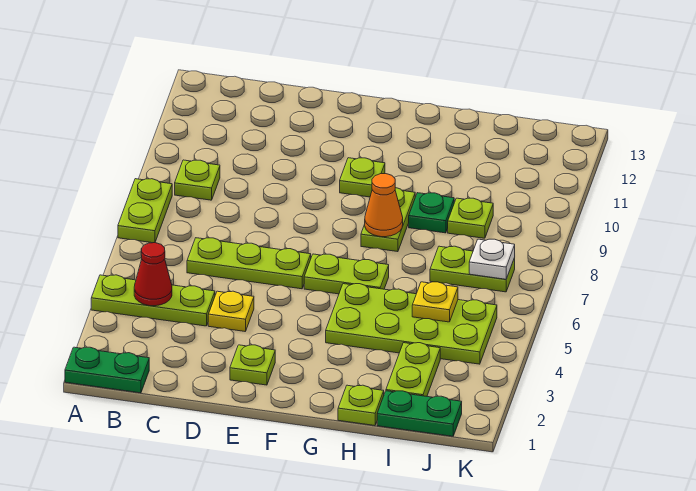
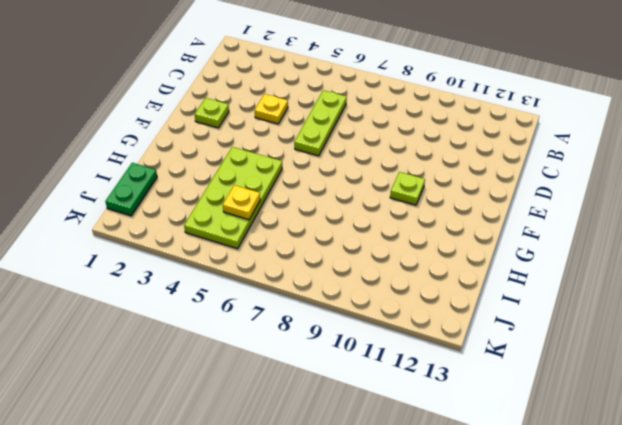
none -> green 1x2 plate [65,347,149,393]
none -> lime 1x3 plate [91,275,215,326]
none -> lime 1x2 plate [118,179,172,243]

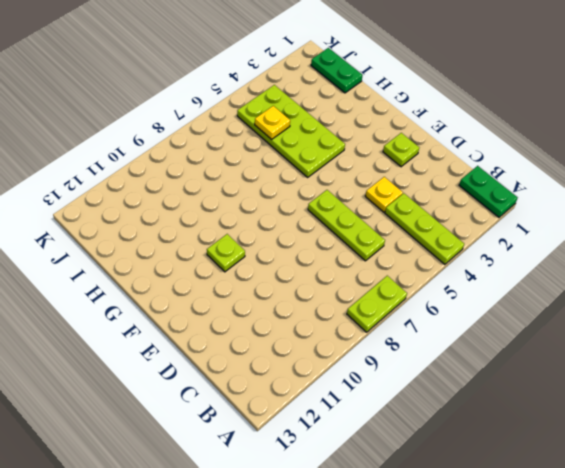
none -> lime 1x1 plate [175,160,220,200]
none -> lime 1x2 plate [304,254,389,294]
none -> lime 1x2 plate [361,188,415,252]

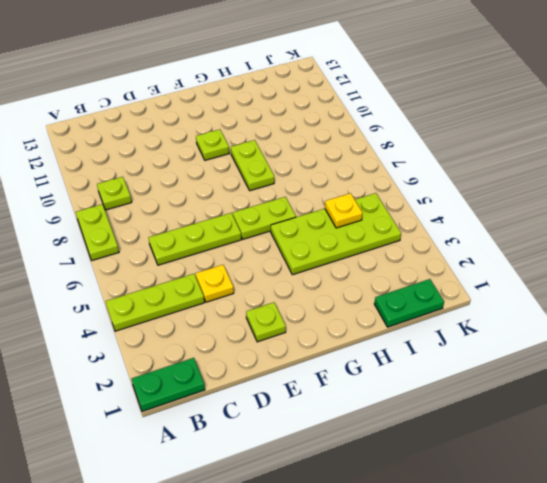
none -> lime 1x1 plate [338,385,384,426]
none -> green 1x1 plate [409,193,454,233]
none -> lime 1x2 plate [386,343,440,396]

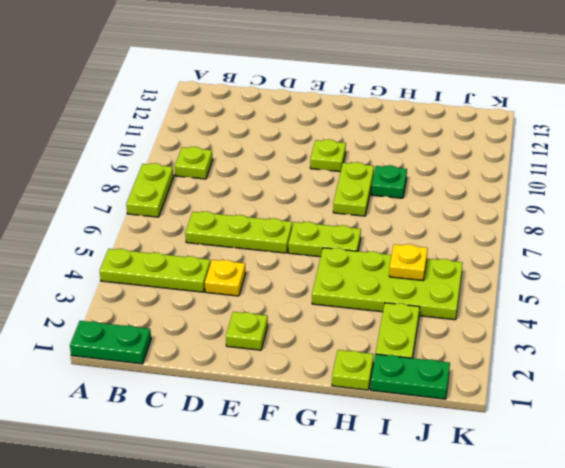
none -> lime 1x2 plate [430,246,515,292]
none -> lime 1x1 plate [448,198,493,238]
none -> red 1x1 cone [134,243,172,306]

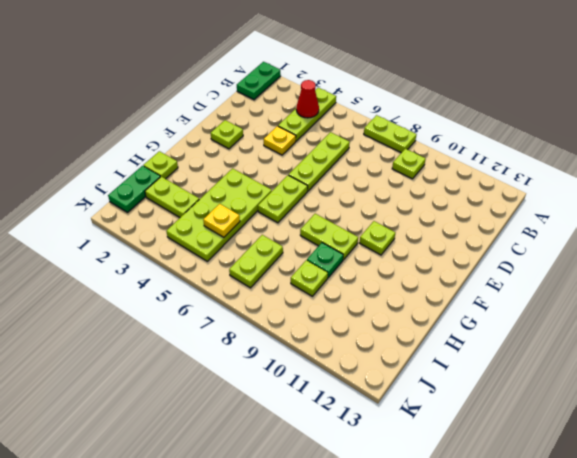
none -> orange 1x1 cone [365,174,403,237]
none -> white 1x1 plate [469,239,515,279]

